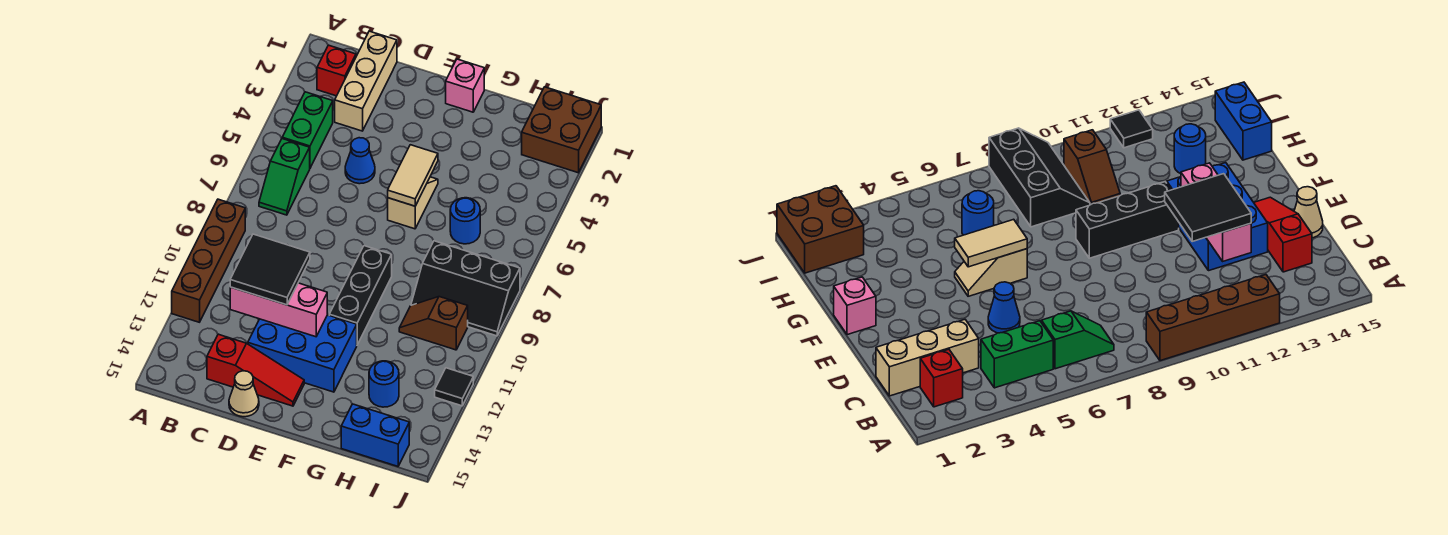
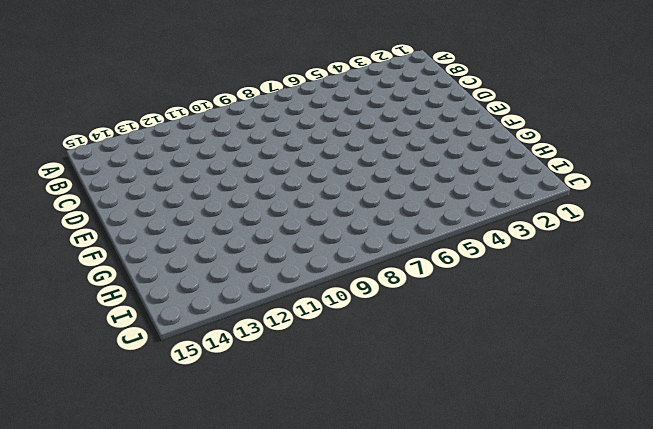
none -> brown 1x4 brick [172,199,245,322]
none -> red 1x1 brick [317,45,356,96]
none -> green 1x2 brick [282,92,333,168]

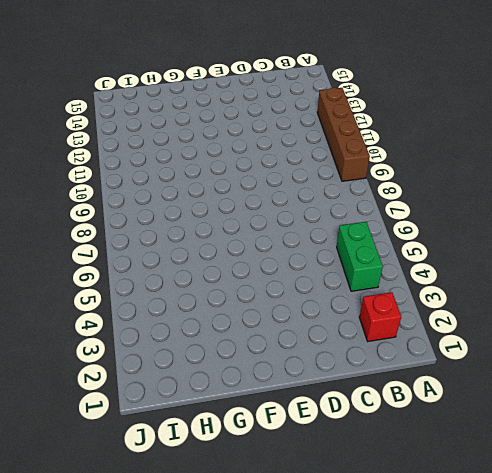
none -> green 1x2 slope [259,139,310,215]
none -> tan 1x3 brick [335,31,397,131]
none -> red 1x3 slope [207,334,304,406]

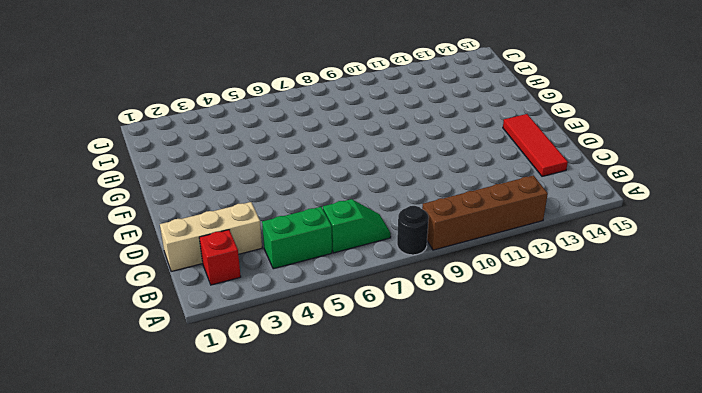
black 1x1 round brick [397,206,429,255] -> none
red 1x3 tile [503,114,568,176] -> red 1x3 slope [207,334,304,406]
none -> blue 1x1 cone [345,138,375,184]
none -> blue 2x3 brick [248,315,357,392]
none -> tan 1x1 cone [229,371,259,417]

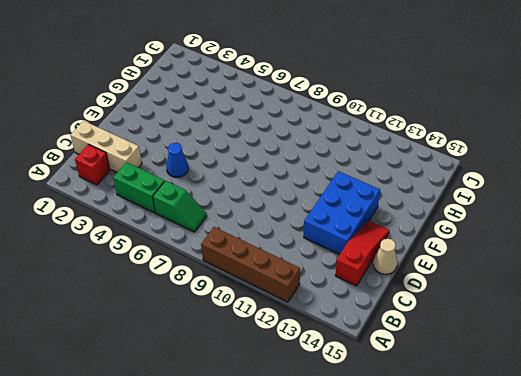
none -> pink 1x1 brick [446,59,484,112]
none -> tan 1x2 slope [388,177,438,229]
none -> black 1x3 brick [329,246,392,345]

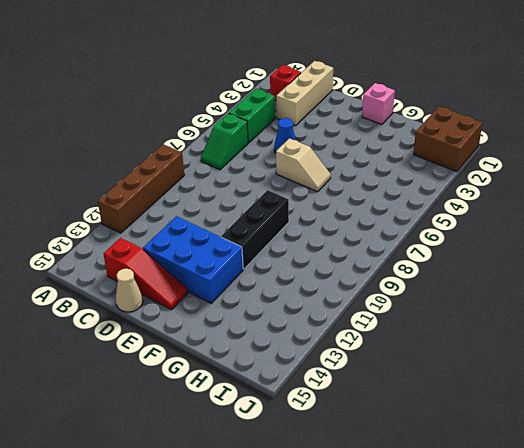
tan 1x2 slope [276,138,331,192] -> tan 1x2 slope turned to [388,177,438,229]
none -> blue 1x1 round brick [450,198,480,244]
none -> black 2x3 slope [411,241,520,336]
none -> brown 1x2 slope [399,297,468,350]

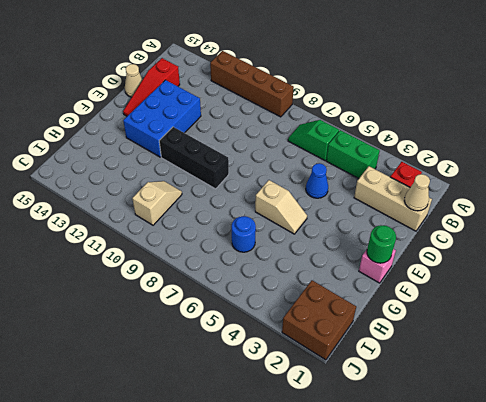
tan 1x1 cone [404,174,430,211] -> none
green 1x1 round brick [367,225,396,263] -> none
tan 1x2 slope [132,181,182,225] -> brown 1x2 slope [399,297,468,350]
none -> black 2x3 slope [411,241,520,336]
none -> blue 1x1 round brick [369,361,399,407]
none -> blue 1x2 brick [341,404,409,466]

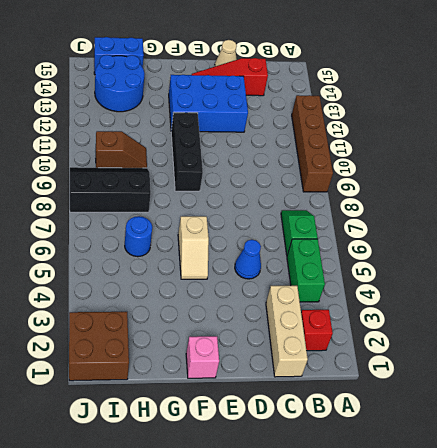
blue 2x2 round brick [95,55,144,112] -> blue 1x1 round brick [369,361,399,407]
none -> black 1x1 tile [435,368,473,406]
none -> pink 1x3 brick [230,283,327,337]
none -> tan 1x2 tile [388,145,438,206]

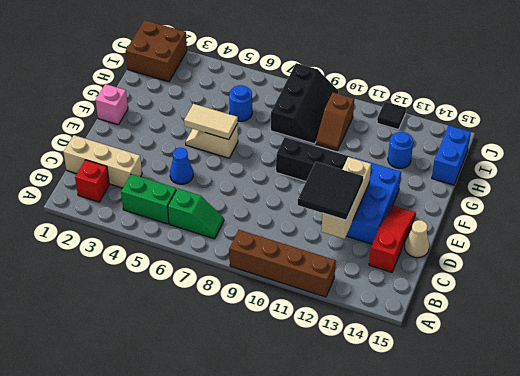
tan 1x3 brick [321,157,371,239] -> pink 1x3 brick [230,283,327,337]

